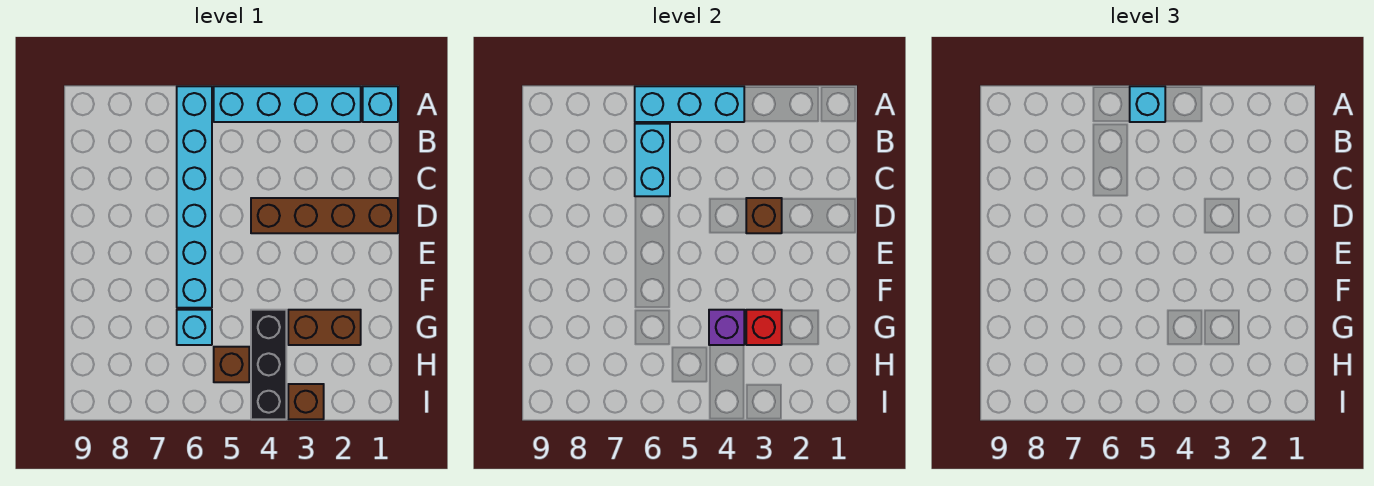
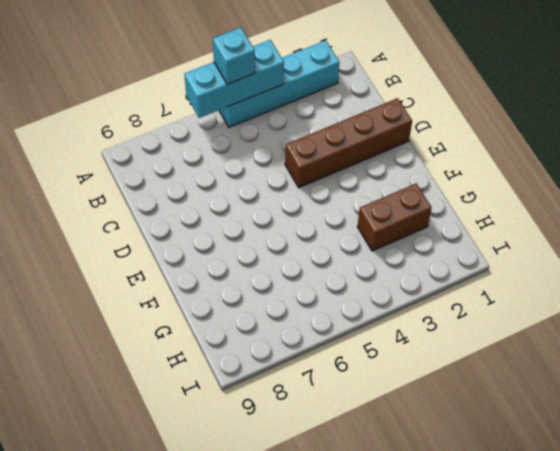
none -> cyan 1x1 brick [363,86,398,122]
none -> cyan 1x6 brick [177,86,212,308]
none -> black 1x3 brick [251,310,286,419]

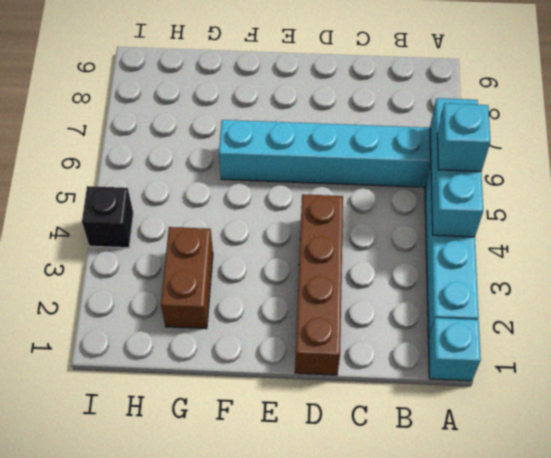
black 1x1 brick [82,186,133,248] -> black 1x3 brick [251,310,286,419]
none -> cyan 1x1 brick [177,310,212,345]
none -> brown 1x1 brick [214,347,249,382]
none -> brown 1x1 brick [288,384,324,419]

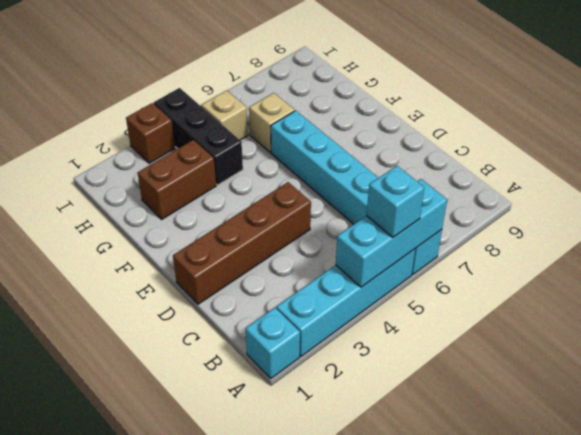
tan 1x1 brick [249,93,295,153] -> cyan 1x1 brick [177,310,212,345]
tan 1x1 brick [201,90,248,140] -> brown 1x1 brick [214,347,249,382]
none -> cyan 1x2 brick [635,124,670,196]
none -> brown 1x1 brick [746,198,782,233]
none -> red 1x1 brick [746,310,782,345]

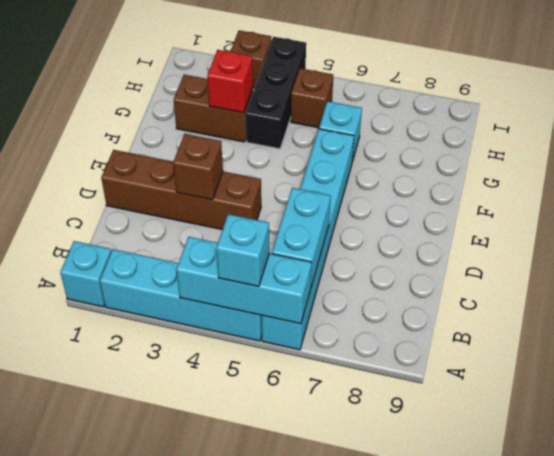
none -> purple 1x1 brick [709,310,744,345]

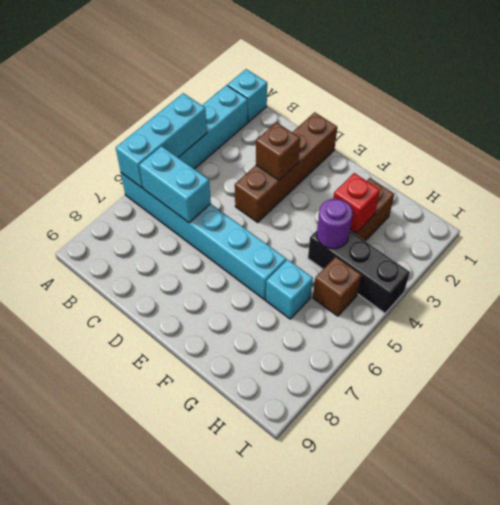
purple 1x1 round brick [317,199,353,249] -> purple 1x1 brick [709,310,744,345]
none -> brown 1x1 brick [288,384,324,419]
none -> cyan 1x1 brick [1130,86,1165,122]

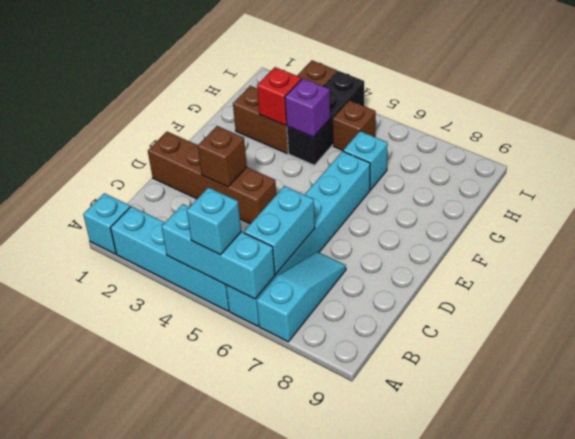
cyan 1x3 slope [257,252,346,342] -> none

